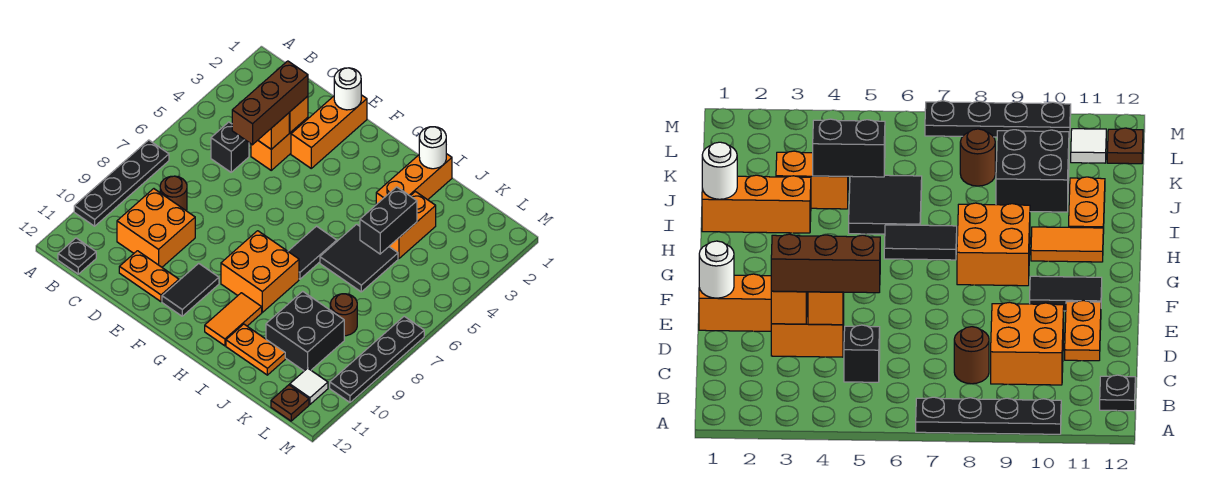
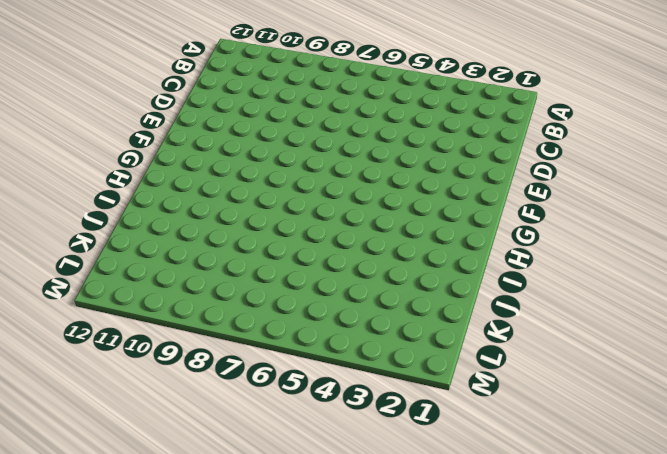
none -> black 1x4 plate [74,140,169,226]
none -> black 1x1 plate [58,238,96,274]
none -> black 1x1 brick [211,122,249,172]

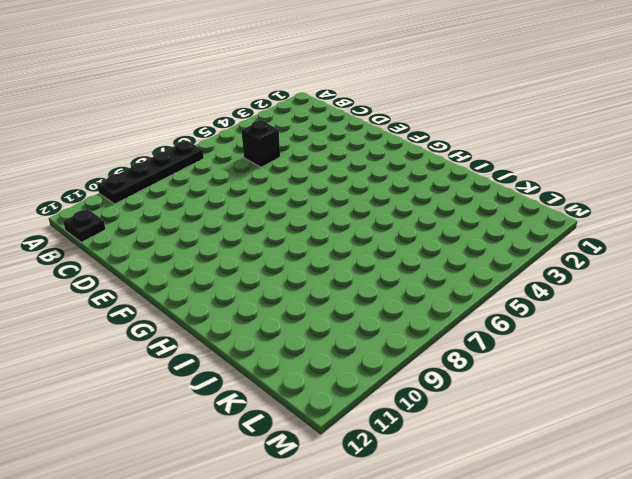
none -> brown 1x1 round brick [160,176,187,211]
none -> orange 2x2 brick [117,189,195,267]
none -> orange 1x2 brick [251,117,308,170]

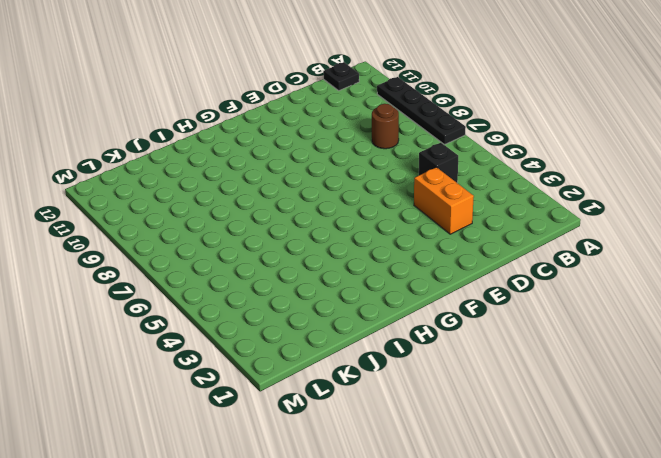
none -> orange 2x2 brick [117,189,195,267]
none -> orange 1x2 plate [119,251,179,302]
none -> orange 1x3 brick [291,95,367,168]

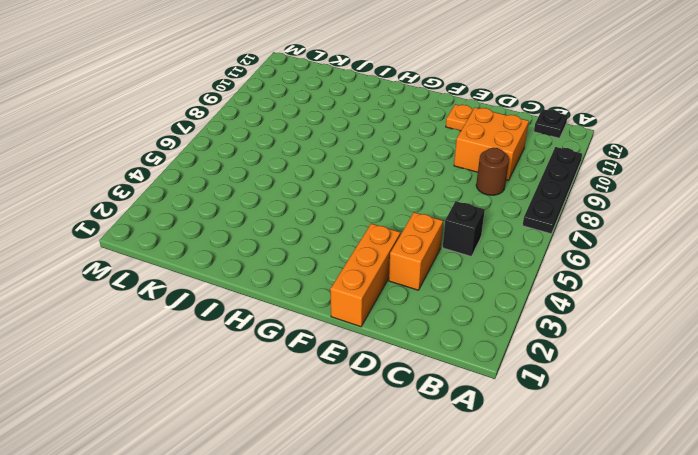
none -> black 1x2 tile [162,263,219,316]
none -> orange 2x2 brick [221,231,299,312]
none -> black 1x2 tile [288,226,337,279]

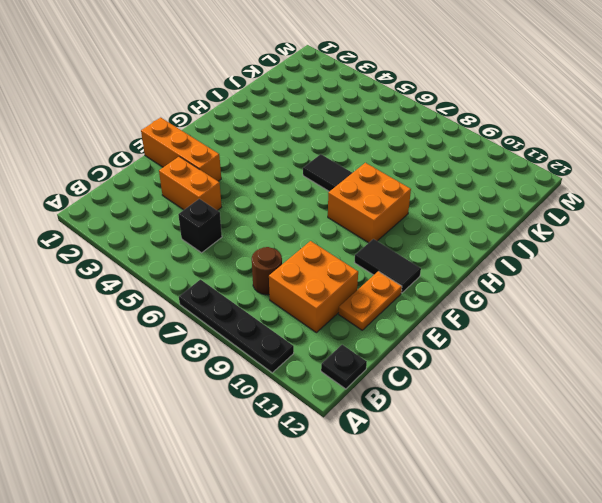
none -> orange 1x2 tile [205,293,262,346]
none -> orange 1x3 brick [376,154,452,205]
none -> black 2x2 tile [320,224,398,292]

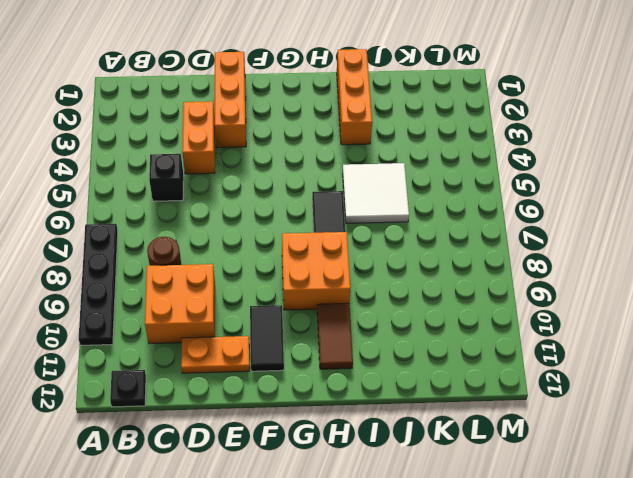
brown 1x2 tile [317,303,353,369] -> orange 1x2 tile [205,293,262,346]
white 2x2 tile [343,163,409,223] -> black 2x2 tile [320,224,398,292]
none -> orange 1x2 plate [226,324,285,375]
none -> orange 1x2 brick [389,192,436,259]
none -> black 2x2 brick [266,291,344,371]

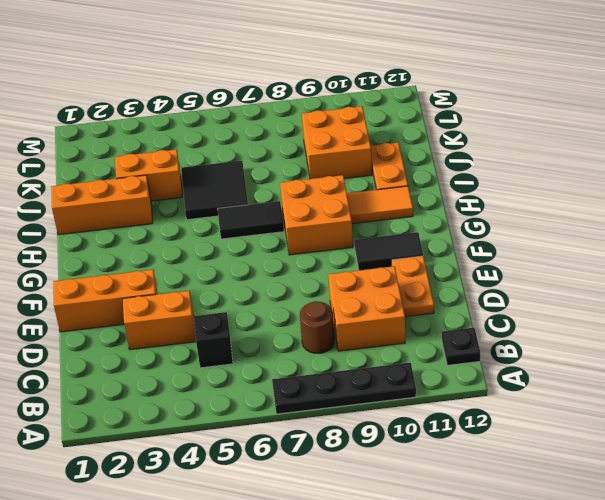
orange 2x2 brick [302,106,372,179] -> black 2x2 brick [266,291,344,371]
none -> brown 1x1 round brick [330,294,357,336]
none -> white 1x1 tile [290,368,328,404]
none -> brown 1x1 plate [271,385,309,421]

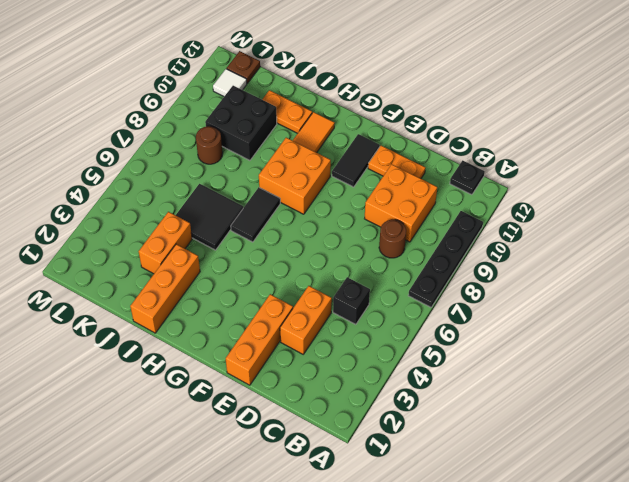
none -> black 1x4 plate [330,316,424,402]
none -> orange 1x1 brick [289,96,308,133]
none -> orange 1x1 brick [258,113,289,149]

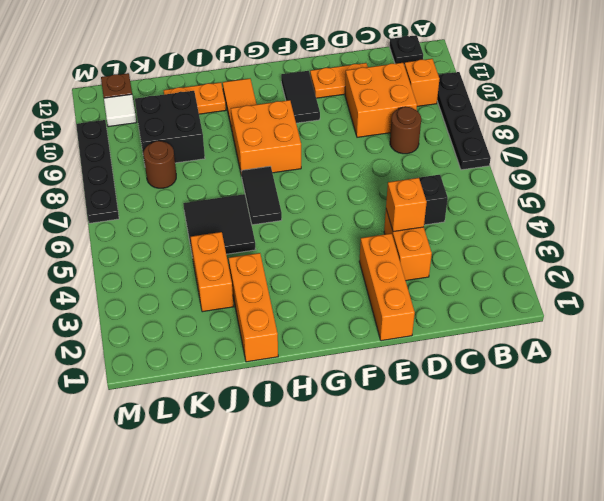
orange 1x1 brick [404,59,439,106] -> orange 1x1 brick moved to [289,96,308,133]
none -> white 1x1 round brick [334,68,361,110]
none -> white 1x1 round brick [419,127,446,169]
none -> black 1x2 brick [360,187,417,254]

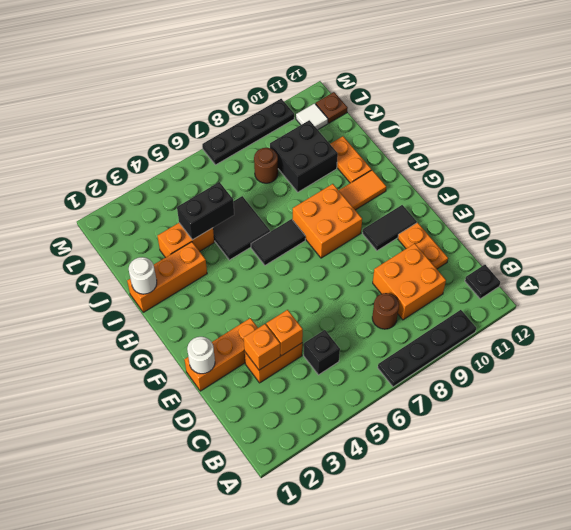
none -> brown 1x3 brick [232,61,308,145]

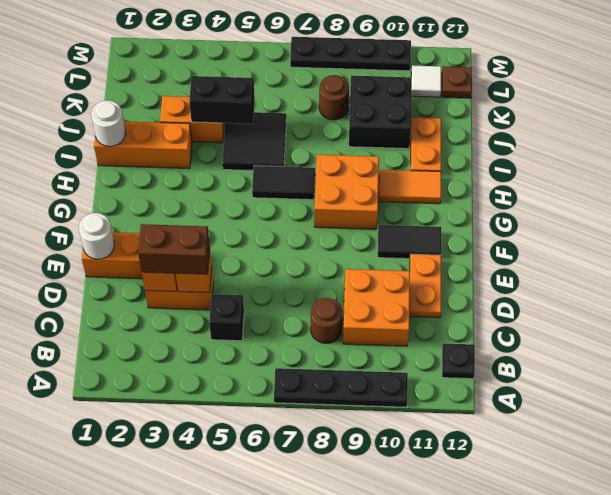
brown 1x2 brick [138,224,210,274] -> brown 1x3 brick [232,61,308,145]

